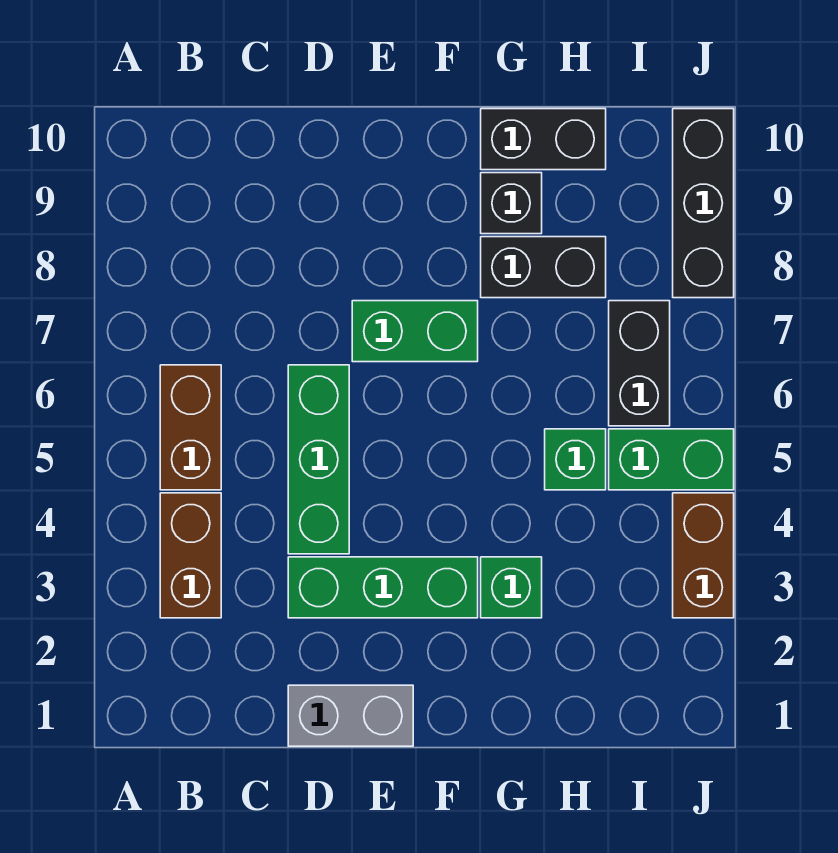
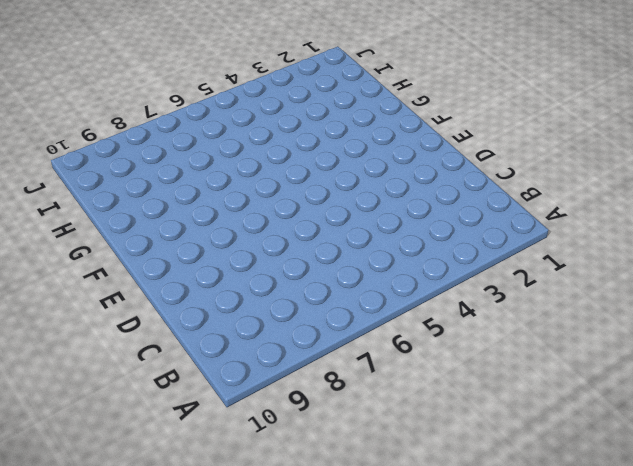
none -> brown 1x2 brick [160,493,221,618]
none -> brown 1x2 brick [160,365,221,490]
none -> grey 1x2 brick [288,685,413,746]

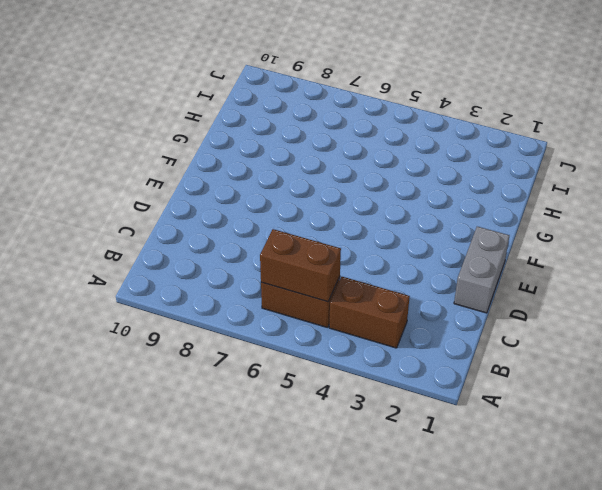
brown 1x2 brick [260,229,341,302] -> brown 1x2 brick moved to [673,493,734,618]
none -> green 1x3 brick [288,557,478,618]
none -> green 1x3 brick [288,365,349,554]
none -> green 1x2 brick [352,301,478,362]

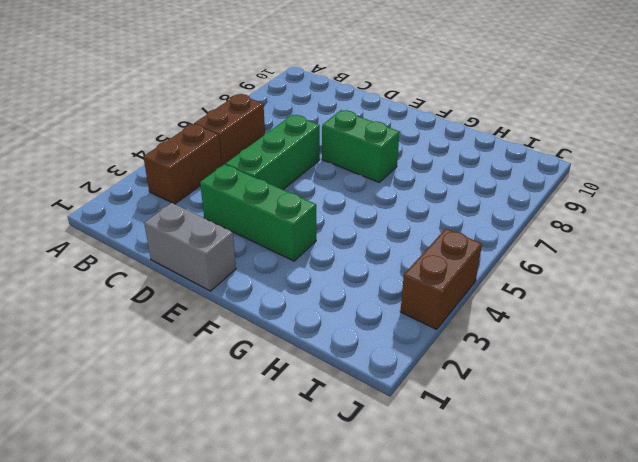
none -> green 1x1 brick [481,557,542,618]
none -> black 1x2 brick [481,237,606,298]
none -> black 1x1 brick [481,173,542,234]

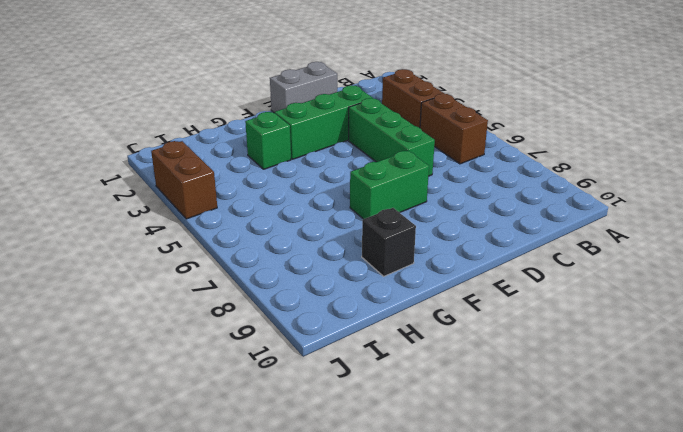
none -> black 1x2 brick [481,237,606,298]
none -> black 1x2 brick [481,109,606,170]
none -> green 1x1 brick [545,429,606,490]

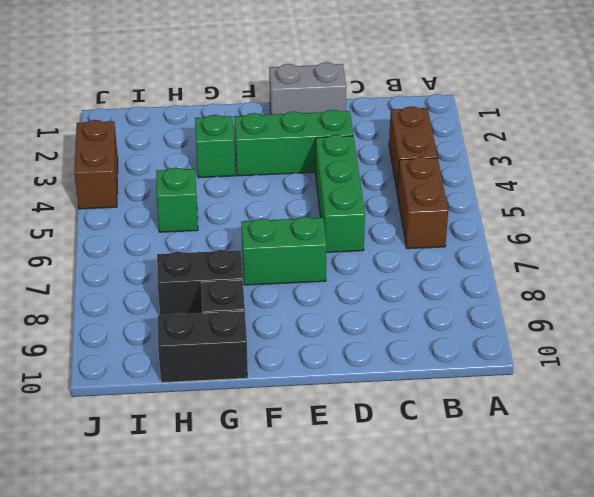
none -> green 1x2 brick [609,429,734,490]
none -> black 1x2 brick [609,301,670,426]
none -> black 1x3 brick [673,109,734,298]

